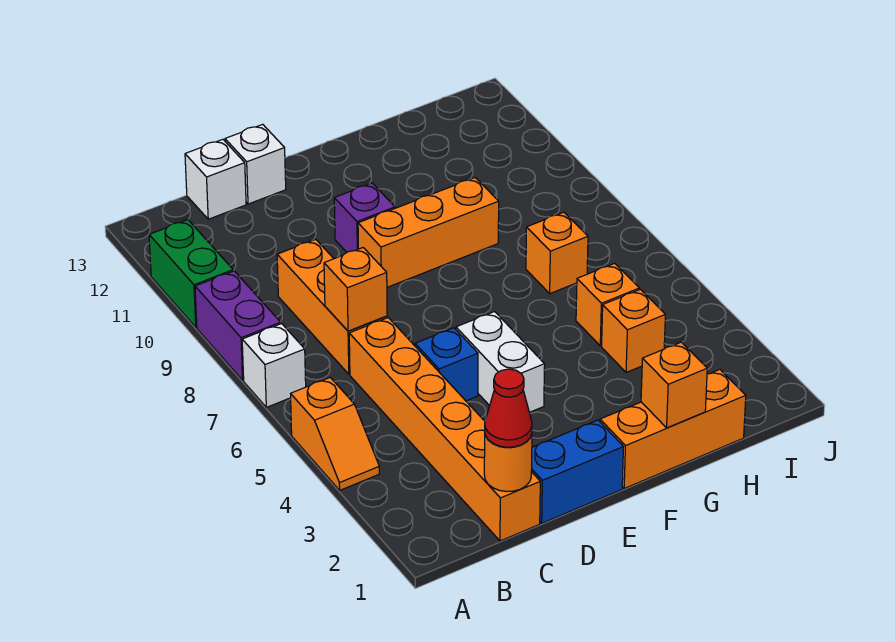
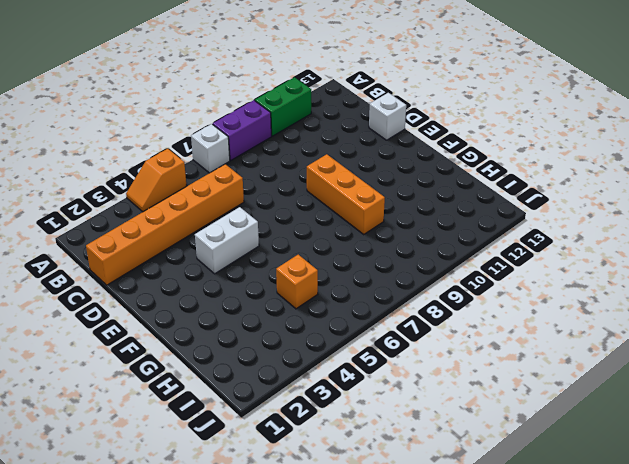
none -> orange 1x3 brick [277,239,387,374]
none -> white 1x1 brick [185,139,246,219]
none -> blue 1x2 brick [531,420,623,523]

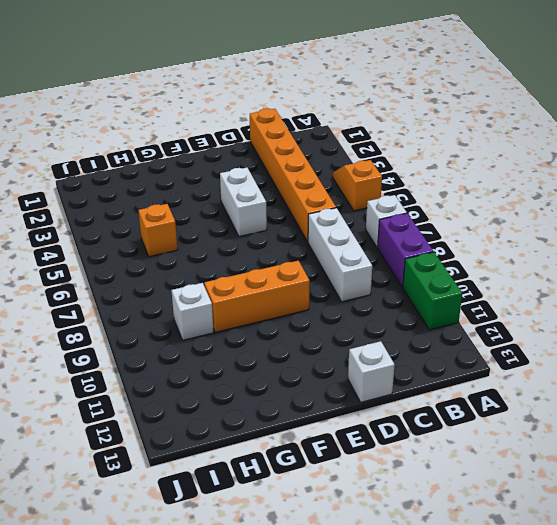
white 1x3 brick [308,208,372,302] -> orange 1x3 brick [277,239,387,374]
white 1x1 brick [171,283,214,340] -> white 1x1 brick moved to [185,139,246,219]
none -> blue 1x2 brick [531,420,623,523]
none -> blue 1x1 brick [415,328,478,401]
none -> purple 1x1 brick [334,183,395,252]

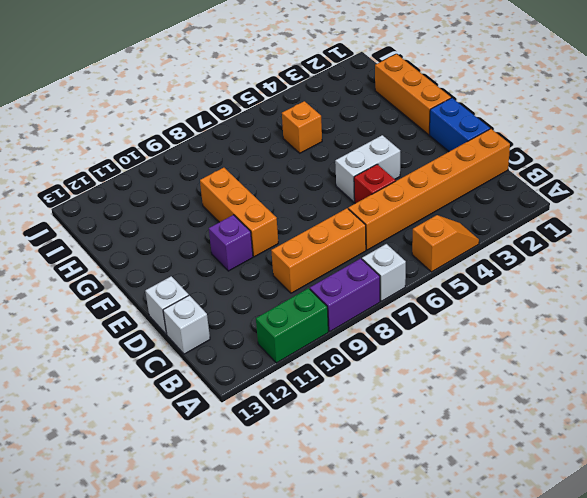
red 1x1 brick [354,164,396,203] -> blue 1x1 brick [415,328,478,401]
none -> orange 1x1 brick [602,289,665,372]
none -> orange 1x1 brick [526,212,588,293]
none -> orange 1x1 round brick [484,434,532,492]

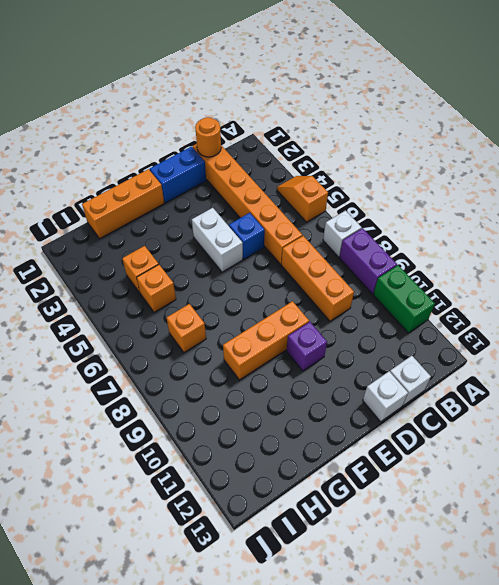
none -> orange 1x1 brick [324,248,387,331]
none -> orange 1x1 brick [641,342,707,428]
none -> red 1x1 cone [485,369,532,447]

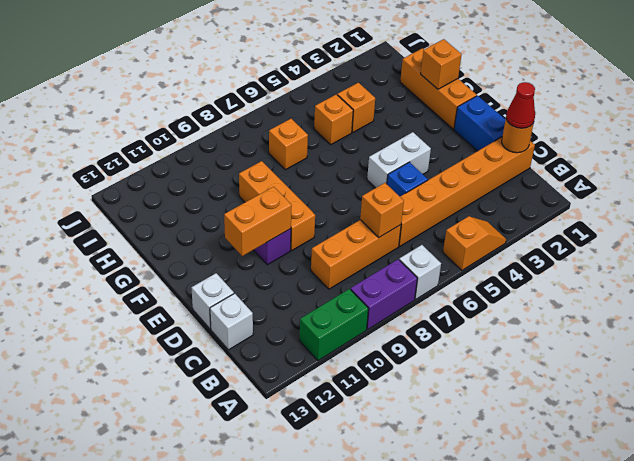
orange 1x2 brick [224,187,292,256] -> none

